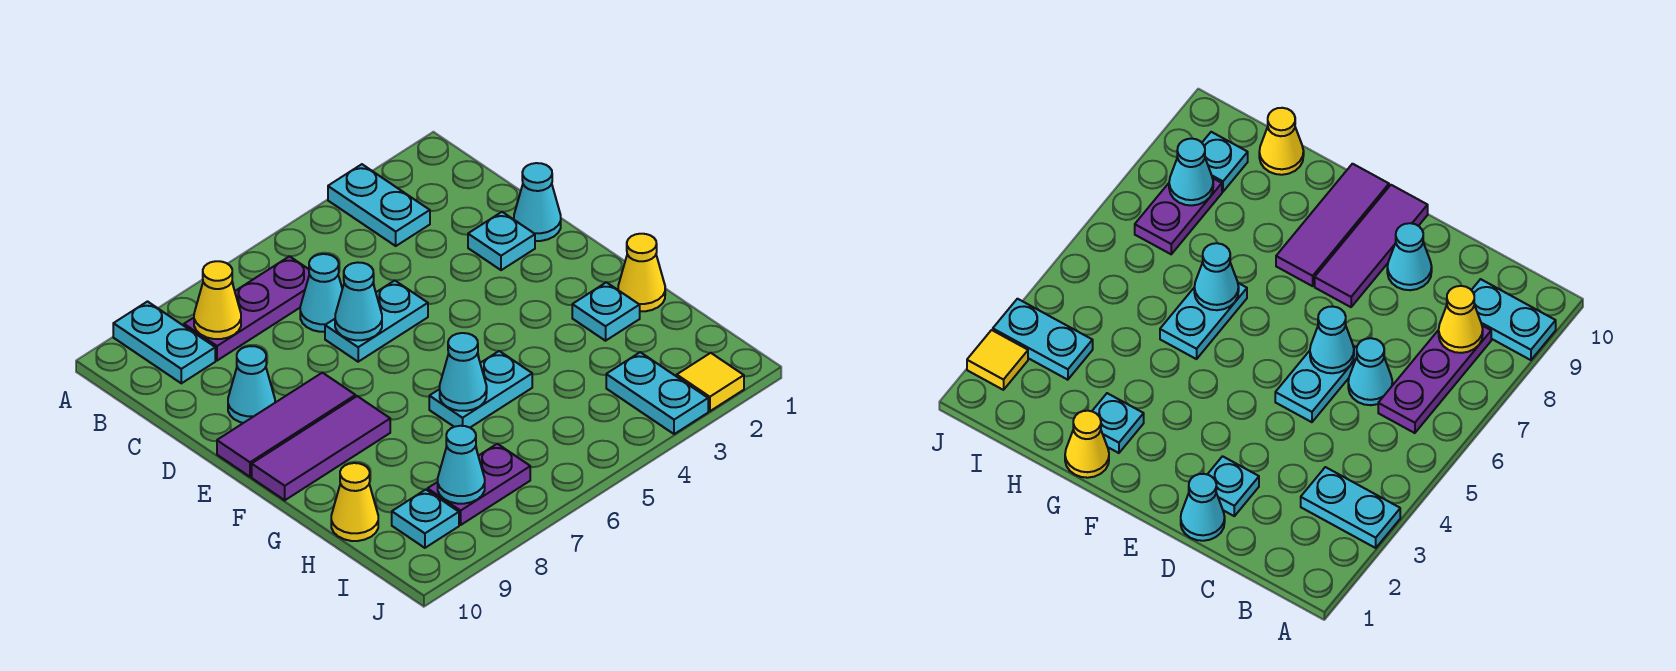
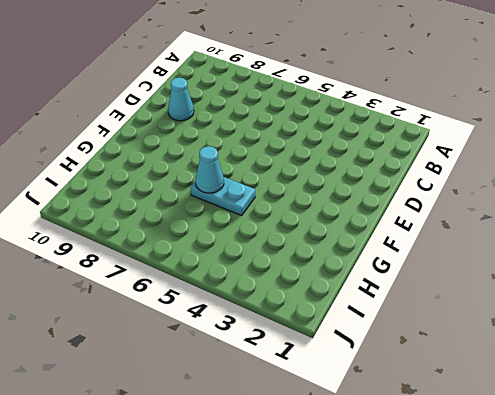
none -> cyan 1x2 plate [328,164,430,246]
none -> cyan 1x2 plate [113,302,215,383]
none -> purple 1x3 plate [184,256,309,361]

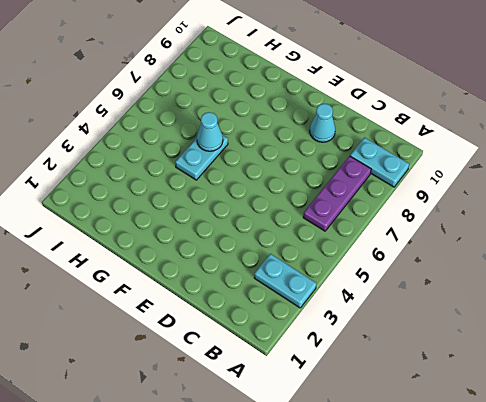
none -> cyan 1x1 cone [300,254,342,332]
none -> cyan 1x1 cone [514,163,561,241]
none -> cyan 1x1 plate [468,212,535,270]

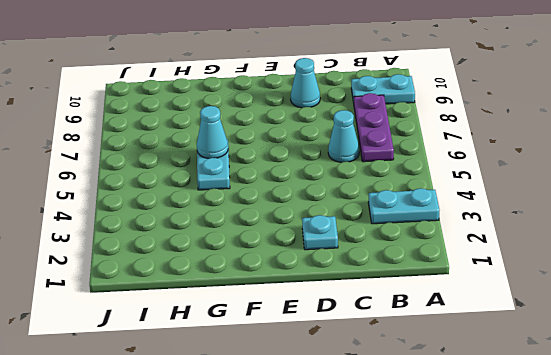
none -> cyan 1x1 cone [514,163,561,241]
none -> cyan 1x2 plate [325,280,428,362]
none -> purple 1x3 tile [217,373,356,477]

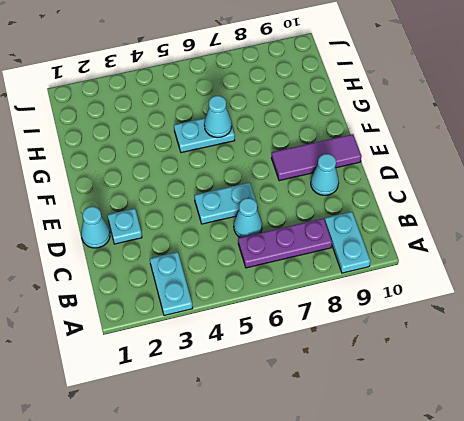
none -> purple 1x3 tile [252,396,390,500]
none -> yellow 1x1 cone [618,234,665,311]
none -> cyan 1x1 plate [572,282,640,341]

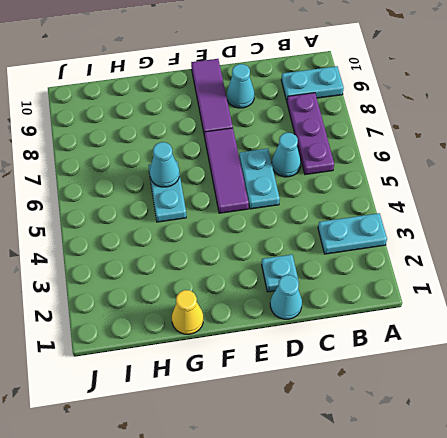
purple 1x3 tile [205,128,249,213] -> purple 1x3 tile moved to [252,396,390,500]
none -> cyan 1x1 plate [572,282,640,341]
none -> yellow 1x1 cone [331,463,378,541]
none -> cyan 1x2 plate [606,352,708,434]

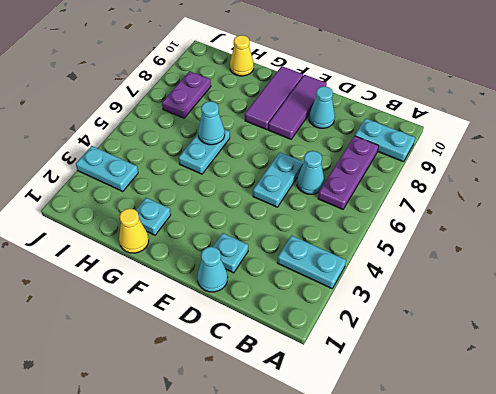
none -> cyan 1x1 plate [392,490,459,548]
none -> yellow 1x1 tile [677,353,744,411]
none -> yellow 1x1 cone [194,261,241,339]

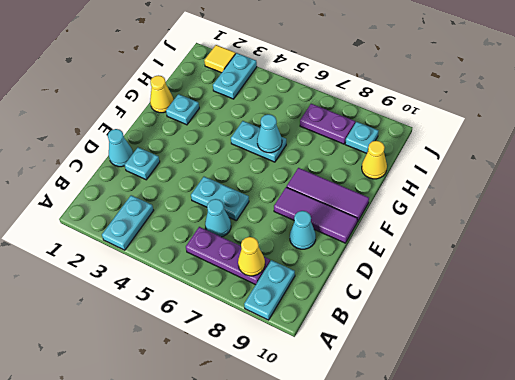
none -> cyan 1x1 cone [335,262,382,340]
none -> cyan 1x1 cone [438,426,485,504]

